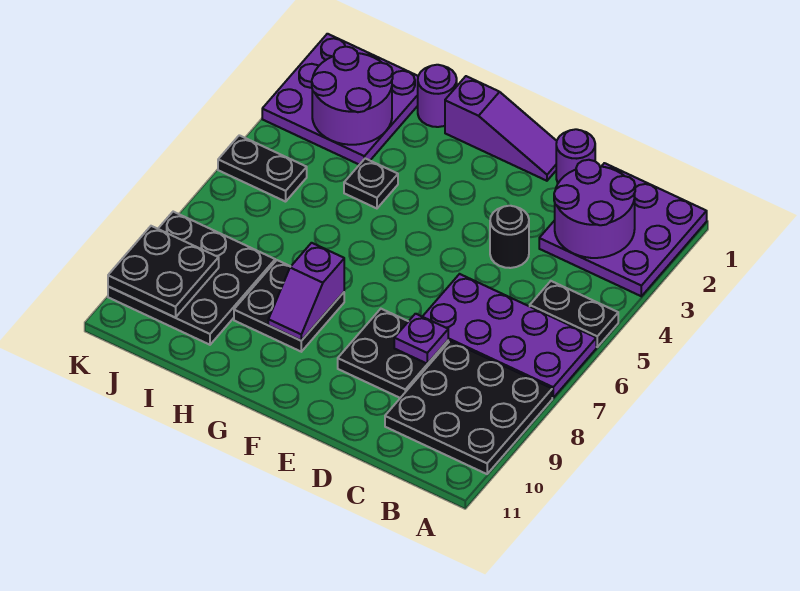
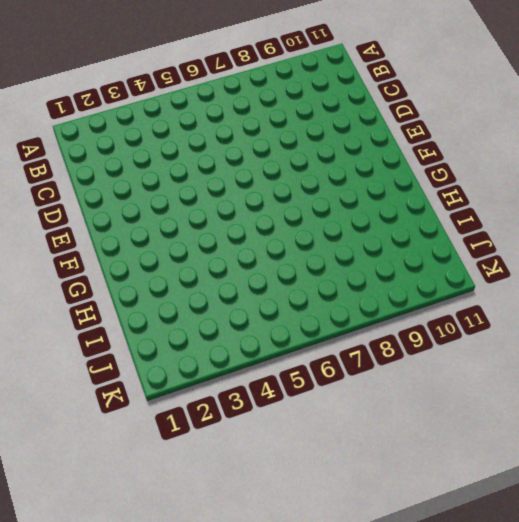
none -> purple 3x3 plate [539,163,707,296]
none -> black 1x2 plate [530,281,618,347]
none -> purple 2x4 plate [422,274,596,398]

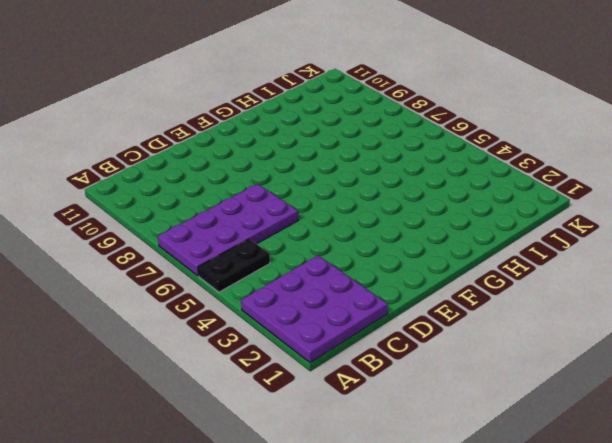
none -> black 3x3 plate [385,341,552,474]
none -> purple 1x1 round brick [556,129,595,183]
none -> black 1x1 round brick [490,206,529,268]

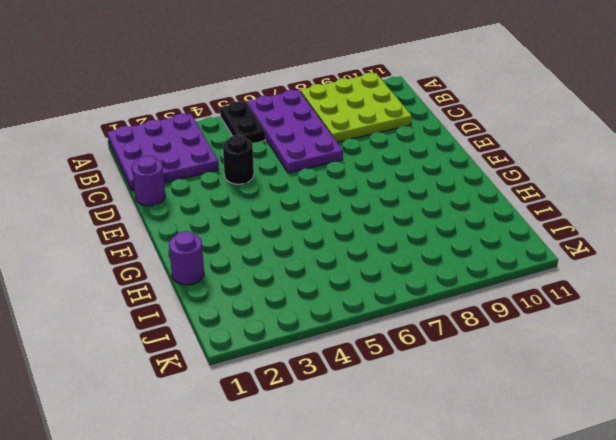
lime 3x3 plate [300,73,412,142] -> black 3x3 plate [385,341,552,474]
none -> black 2x2 plate [338,309,448,398]
none -> purple 1x3 slope [445,76,557,181]
none -> black 2x2 plate [234,260,344,352]

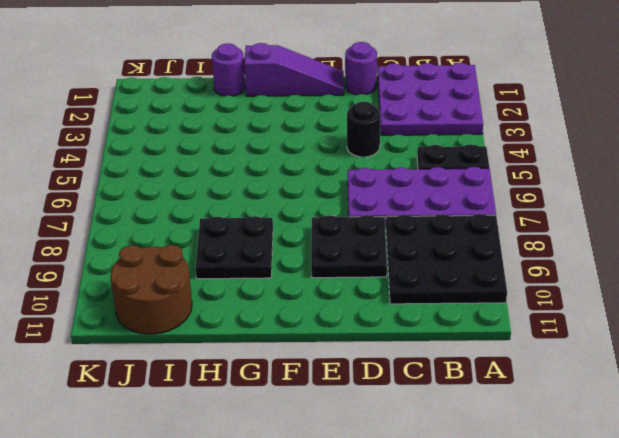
brown 2x2 round brick [111,245,192,334] -> black 3x3 plate [108,212,275,345]
none -> black 1x1 plate [344,159,398,208]
none -> purple 3x3 plate [262,34,418,165]
none -> black 1x2 plate [218,135,307,202]

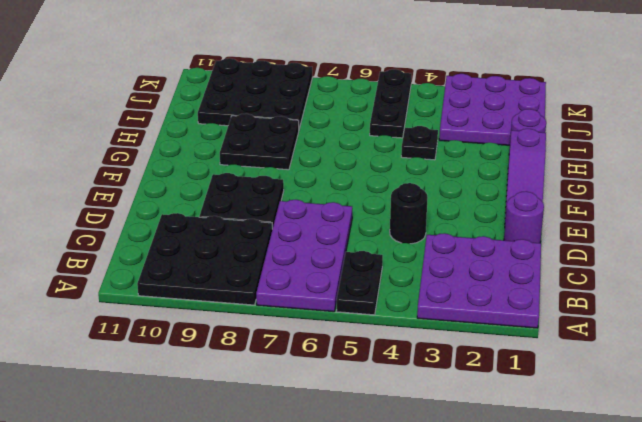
black 1x3 plate [370,69,412,138] -> black 1x2 plate [218,135,307,202]
none -> purple 2x2 round brick [554,160,635,258]
none -> purple 1x1 plate [394,314,448,364]
none -> purple 1x2 slope [268,243,344,341]

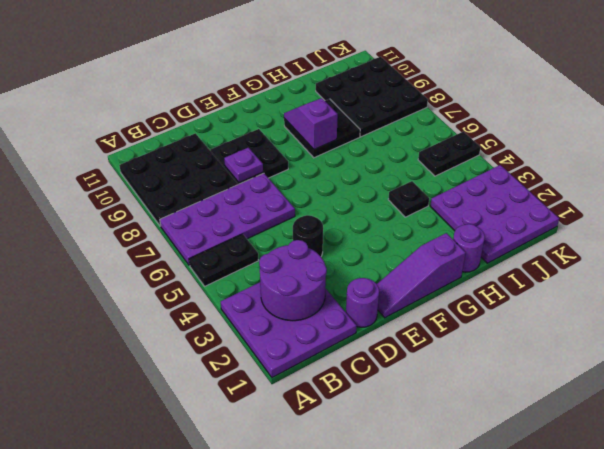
none -> purple 2x2 round brick [312,47,393,145]
none -> black 2x2 plate [108,226,219,317]

